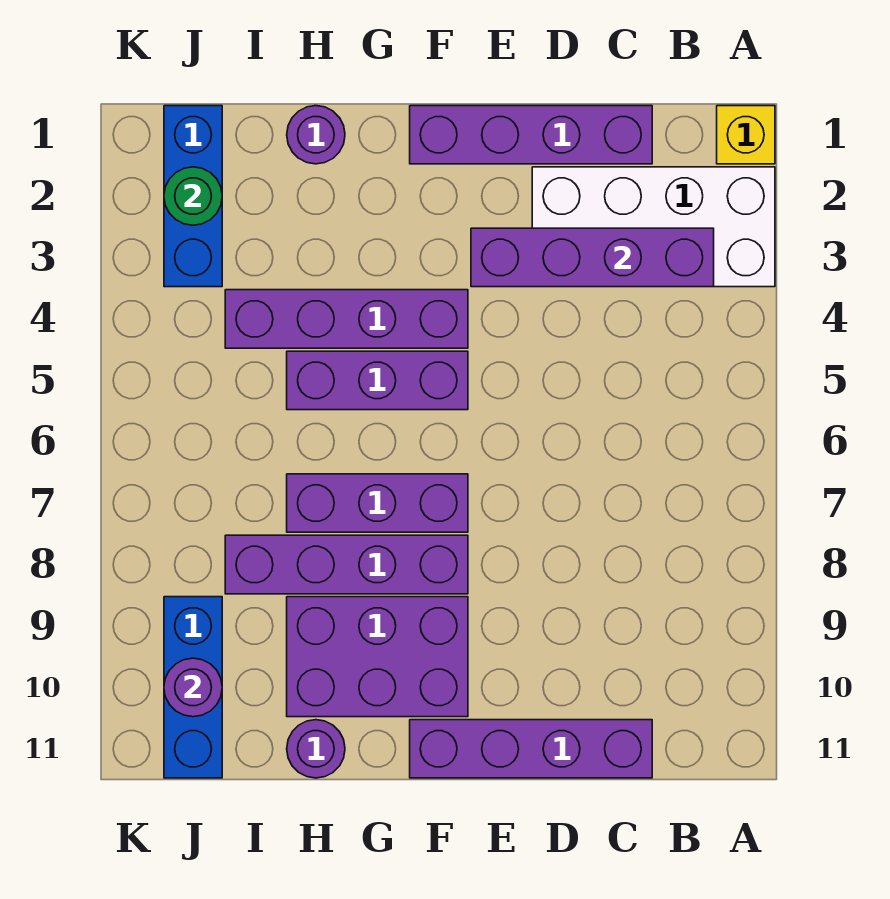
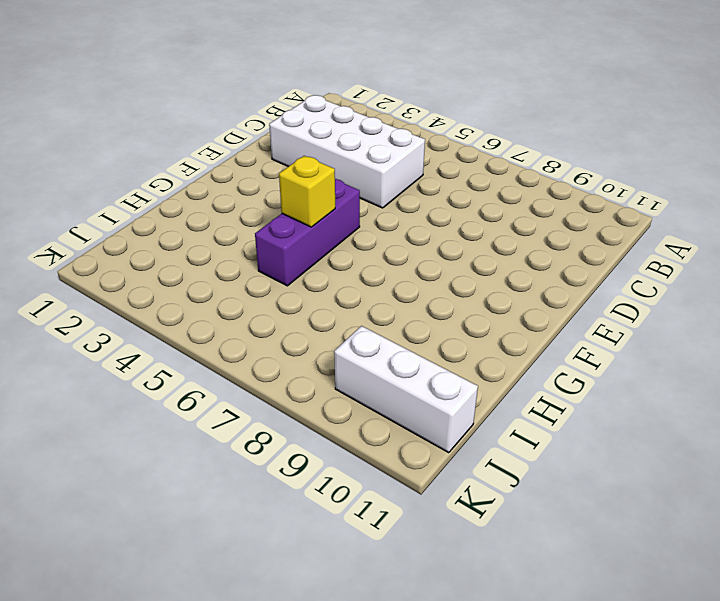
white 2x4 brick [269,95,425,208] -> white 2x4 brick turned to [532,167,775,287]
yellow 1x1 brick [279,156,335,227] -> yellow 1x1 brick moved to [717,106,775,164]
white 1x3 brick [334,326,478,453] -> blue 1x3 brick [164,597,222,778]
none -> purple 1x4 brick [410,106,652,164]
none -> purple 1x4 brick [410,720,652,778]
none -> purple 1x4 brick [225,290,468,348]

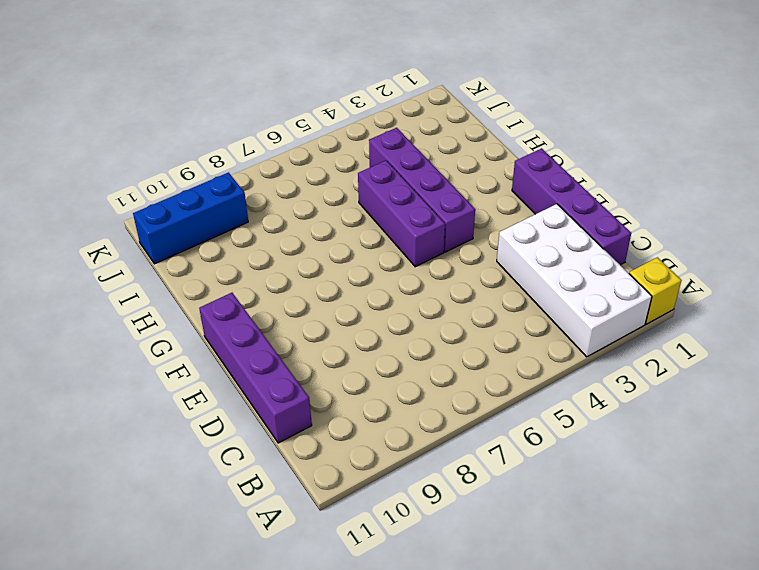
none -> purple 1x3 brick [287,474,468,532]
none -> purple 1x4 brick [225,535,468,594]
none -> purple 2x3 brick [287,597,468,717]

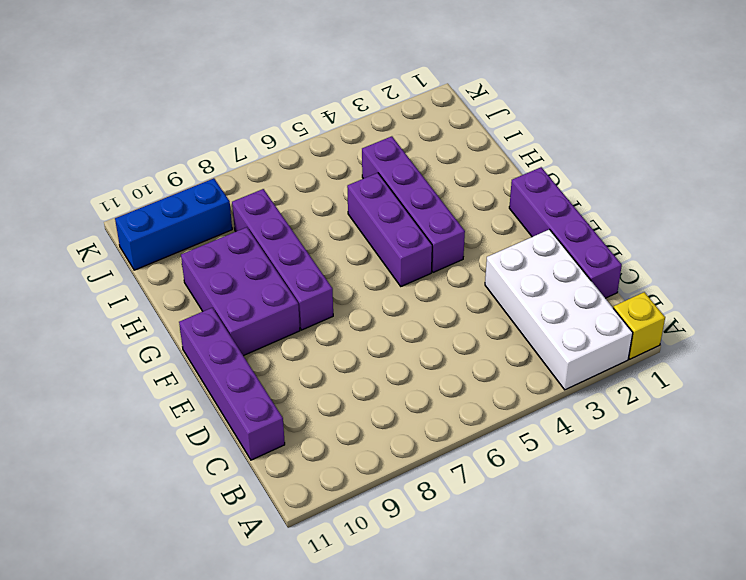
none -> purple 1x3 brick [287,474,468,532]
none -> purple 1x1 round brick [287,106,345,164]
none -> purple 1x1 round brick [287,720,345,778]

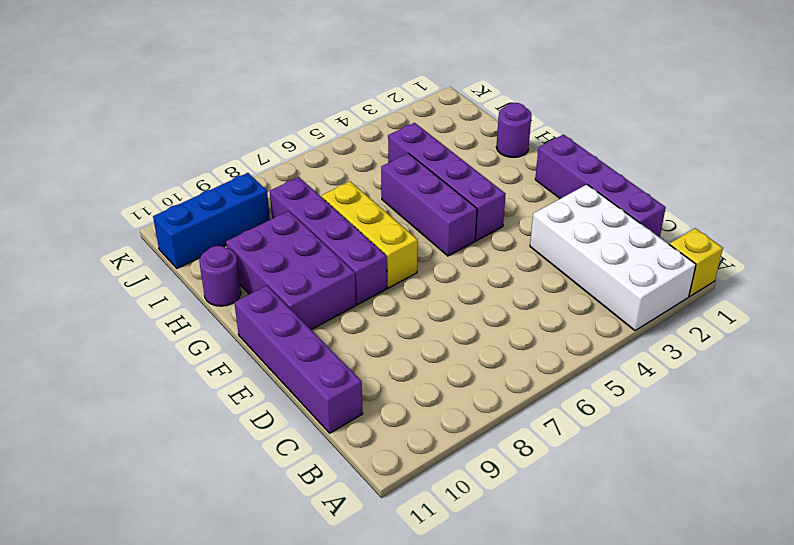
yellow 1x3 brick [322,181,418,288] -> purple 1x3 brick [287,474,468,532]
none -> blue 1x3 brick [164,106,222,287]
none -> purple 1x4 brick [471,228,714,287]
none -> green 1x1 round brick [164,167,222,225]

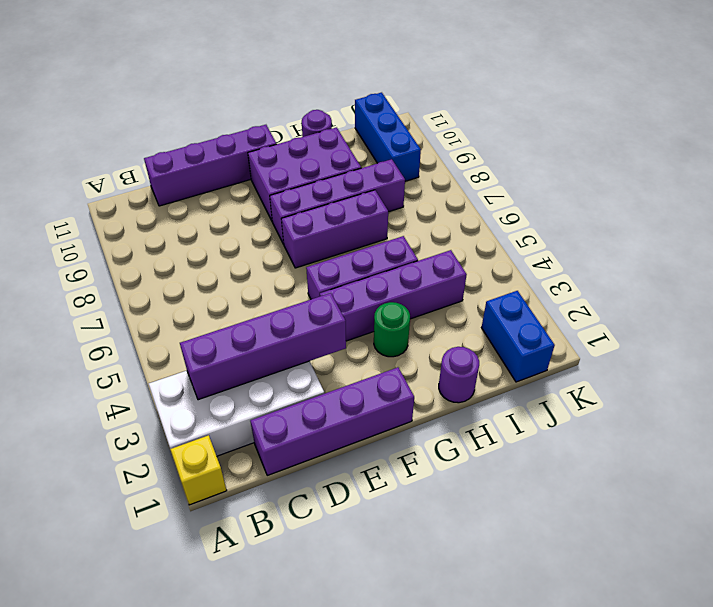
green 1x1 round brick [374,302,410,357] -> green 1x1 round brick moved to [164,167,222,225]
blue 1x2 brick [482,291,555,382] -> blue 1x3 brick [164,106,222,287]
none -> purple 1x1 round brick [164,658,222,717]

